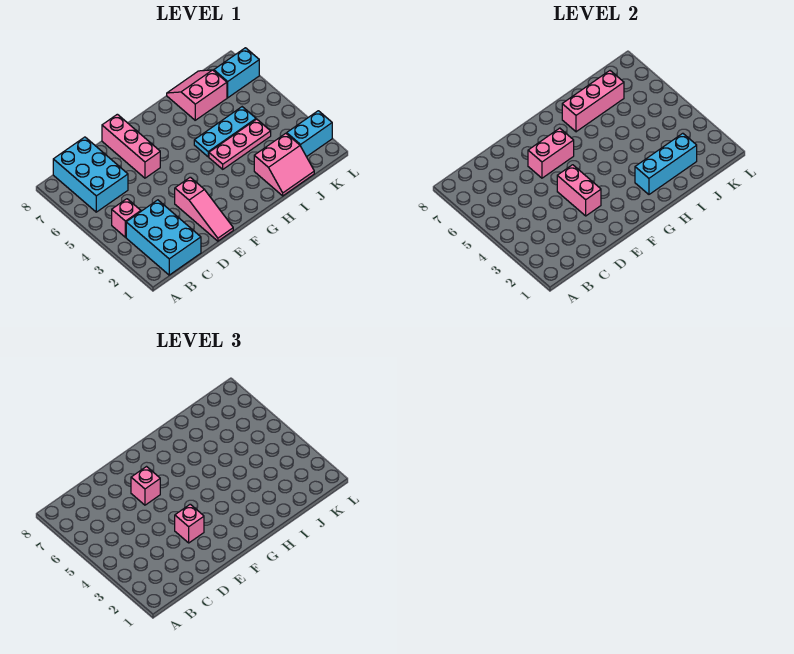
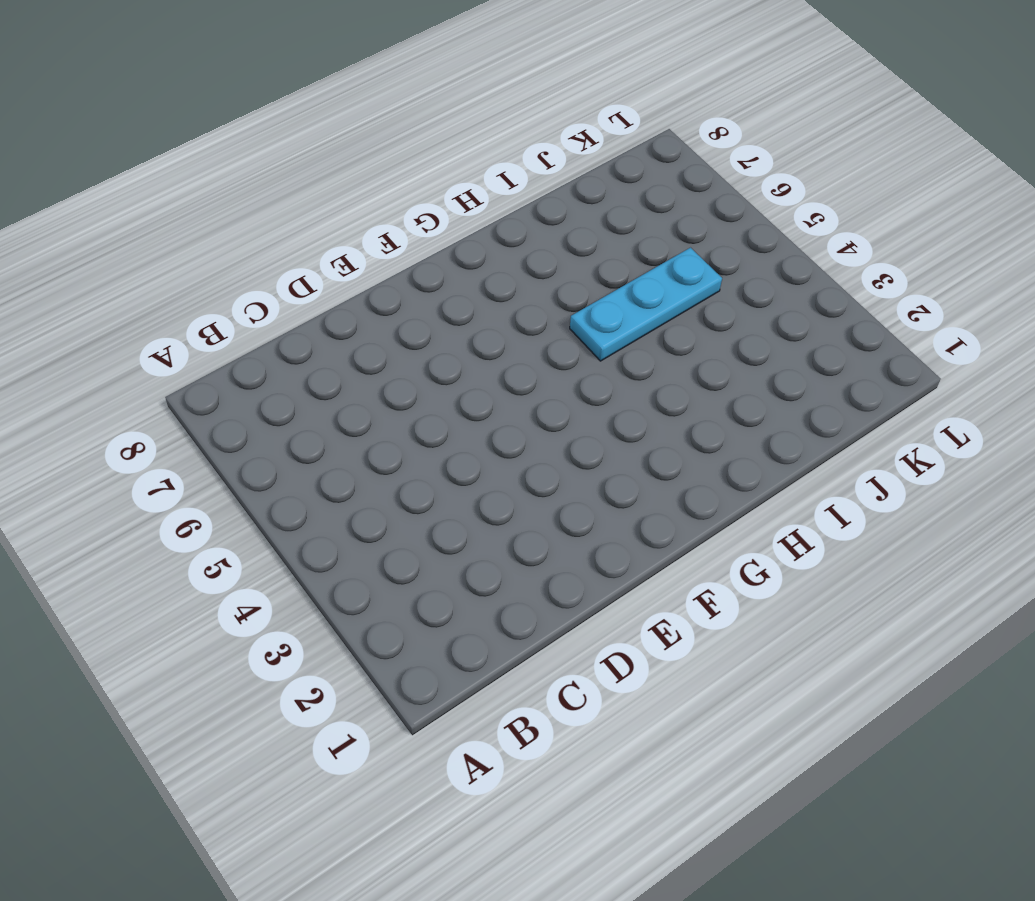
none -> cyan 2x3 brick [126,200,201,275]
none -> pink 1x1 brick [112,199,141,237]
none -> cyan 2x3 brick [53,137,128,212]

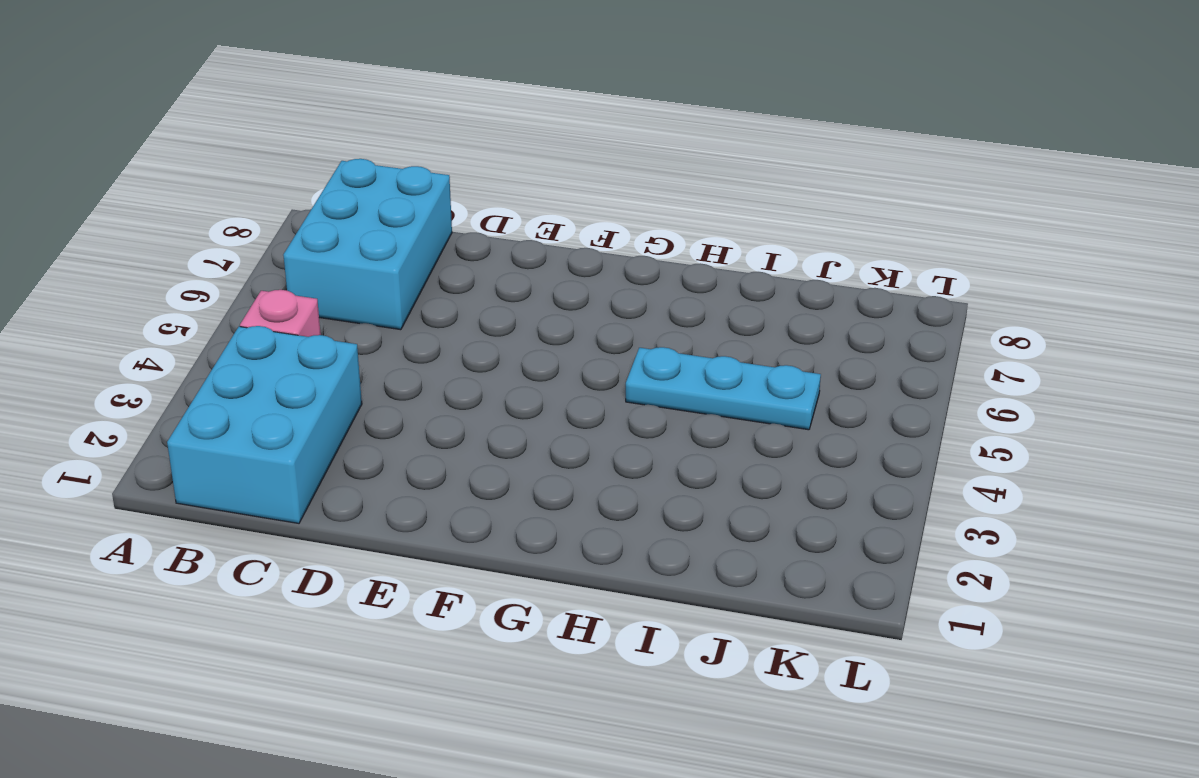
none -> pink 1x3 slope [175,177,233,241]
none -> pink 1x3 brick [102,114,160,178]
none -> pink 1x3 plate [209,119,271,169]

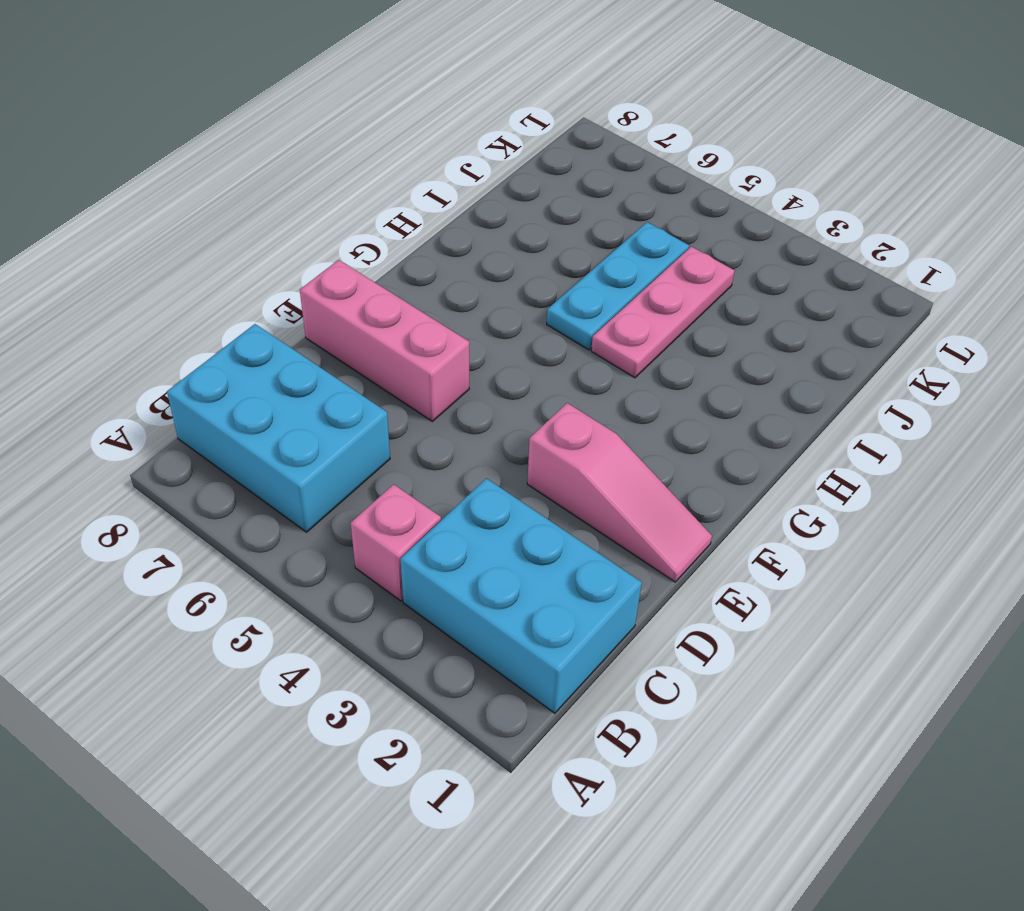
none -> pink 2x2 slope [254,133,314,196]
none -> pink 2x2 slope [167,70,227,120]
none -> cyan 1x2 brick [287,111,332,157]

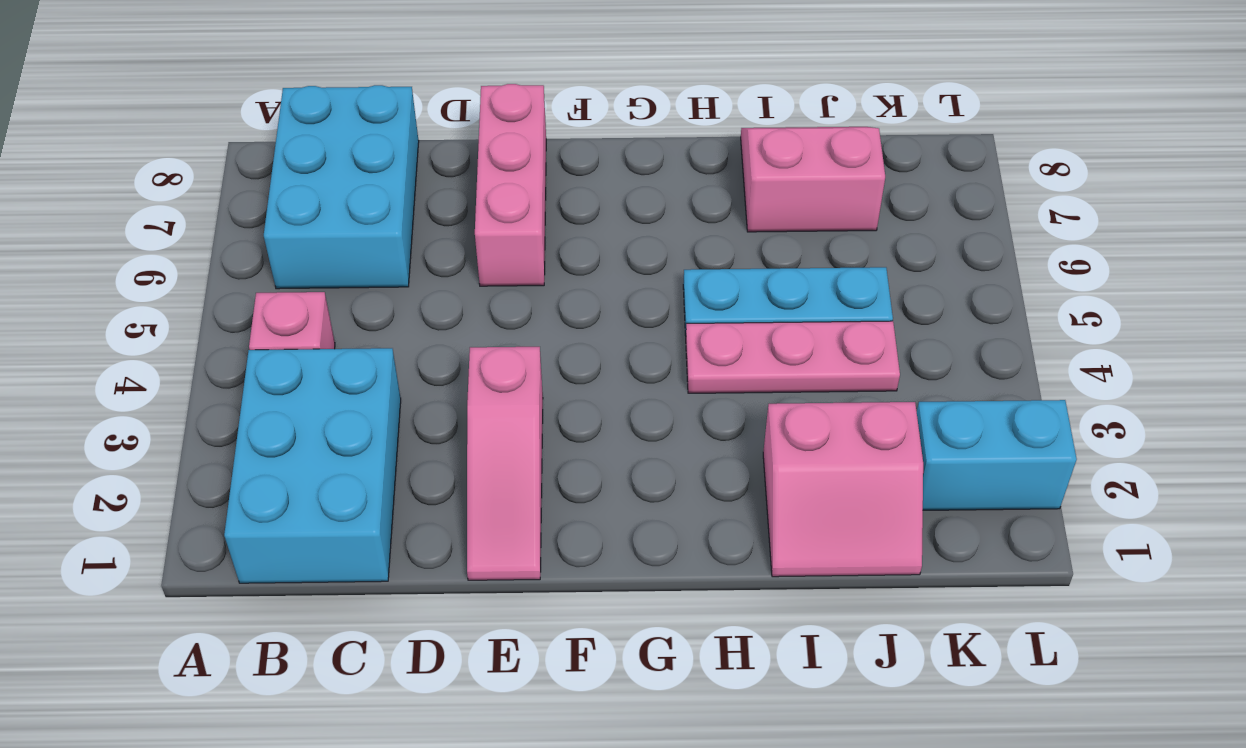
none -> cyan 1x2 brick [214,48,259,98]
none -> pink 1x2 brick [557,165,601,216]
none -> pink 1x2 brick [528,128,574,178]

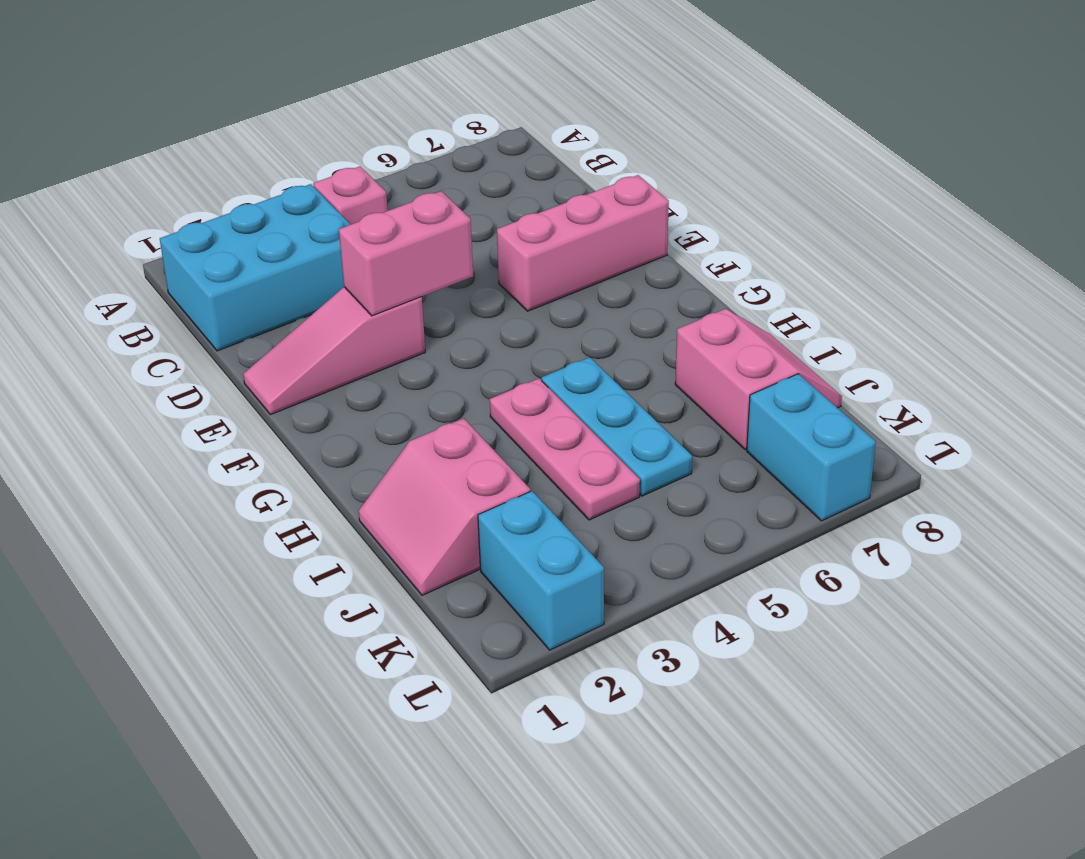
none -> cyan 2x3 brick [53,137,128,212]
none -> pink 1x2 brick [528,128,574,178]
none -> cyan 1x3 brick [635,133,697,194]

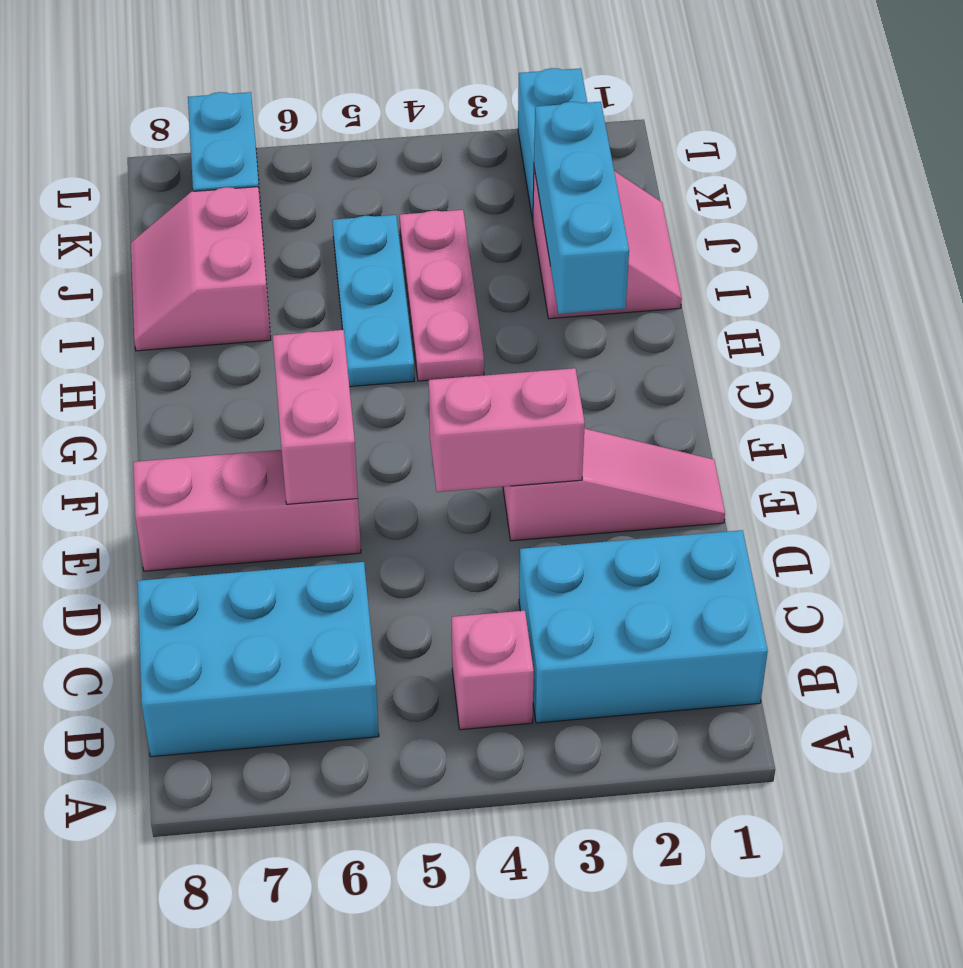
none -> pink 1x3 brick [562,71,624,132]
none -> pink 1x1 brick [175,504,204,543]
none -> pink 1x1 brick [131,467,160,505]

